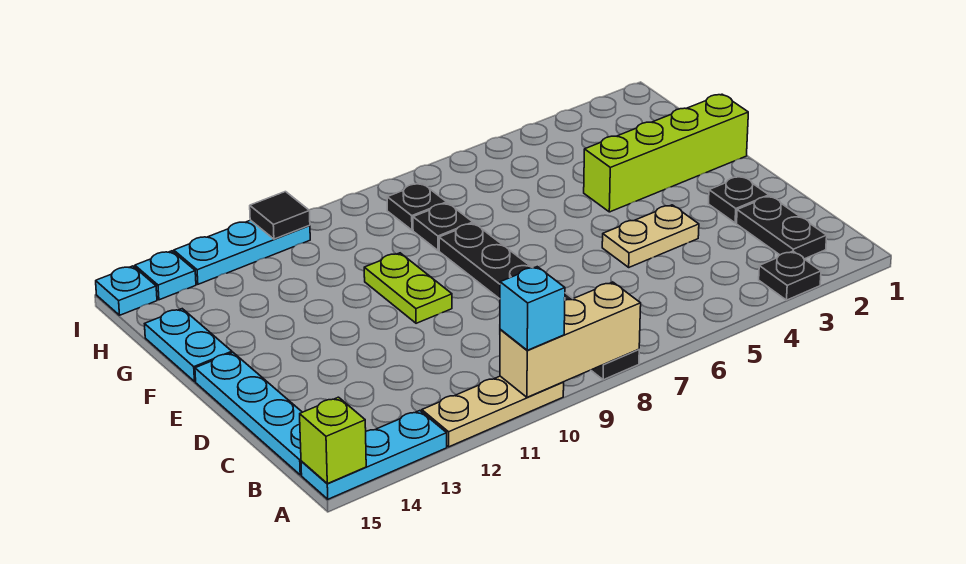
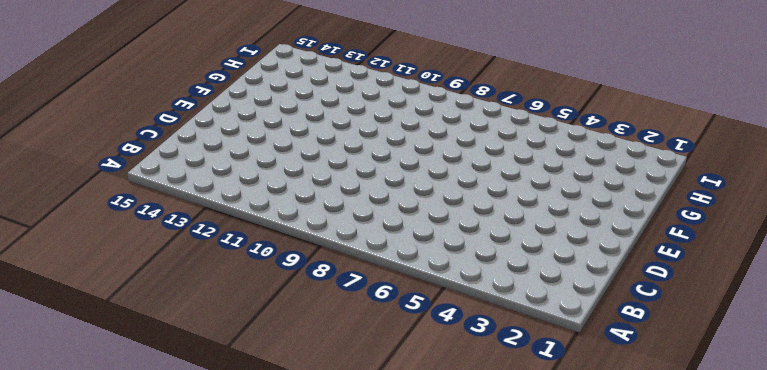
none -> black 1x1 plate [759,251,821,300]
none -> black 1x6 plate [439,223,639,380]
none -> tan 1x3 plate [422,376,564,447]

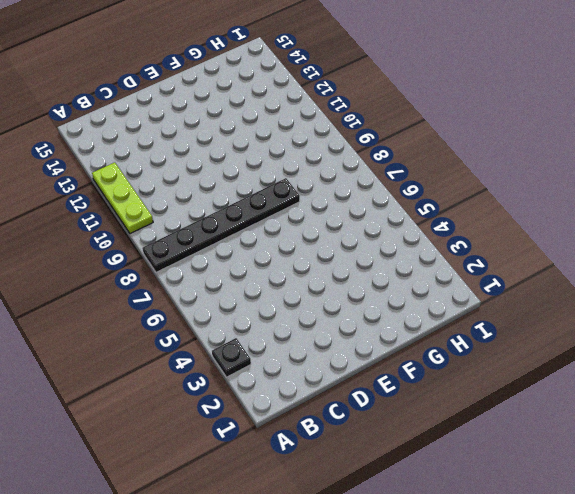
lime 1x3 plate [92,162,153,234] -> tan 1x3 plate [422,376,564,447]
none -> cyan 1x3 plate [301,411,447,499]
none -> black 1x2 plate [737,196,827,259]
none -> cyan 1x4 plate [195,353,302,475]

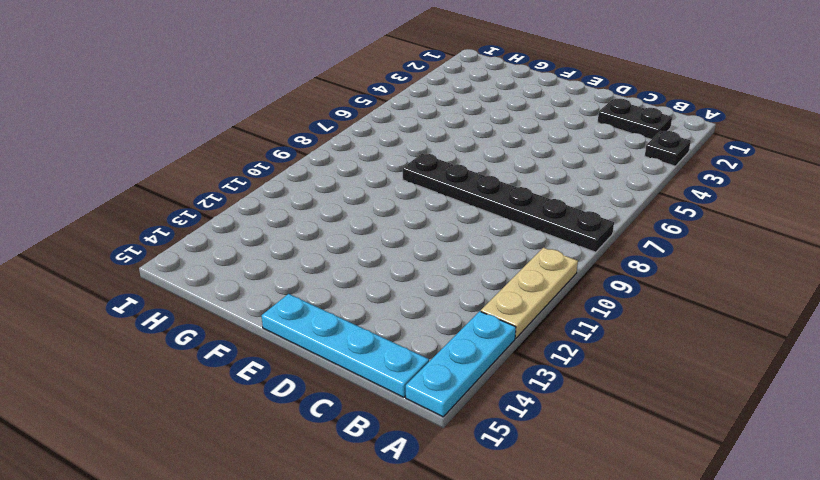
none -> black 1x1 plate [709,176,769,223]
none -> tan 1x2 plate [602,205,699,267]
none -> lime 1x2 plate [364,253,452,323]

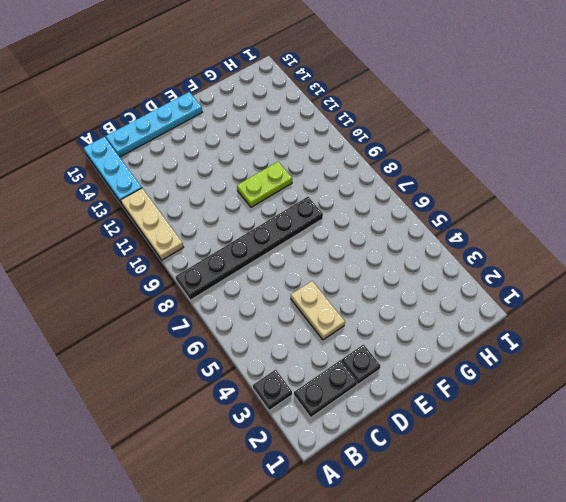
none -> lime 1x4 brick [584,94,748,212]
none -> cyan 1x2 plate [145,309,232,381]
none -> black 1x1 plate [413,203,473,250]

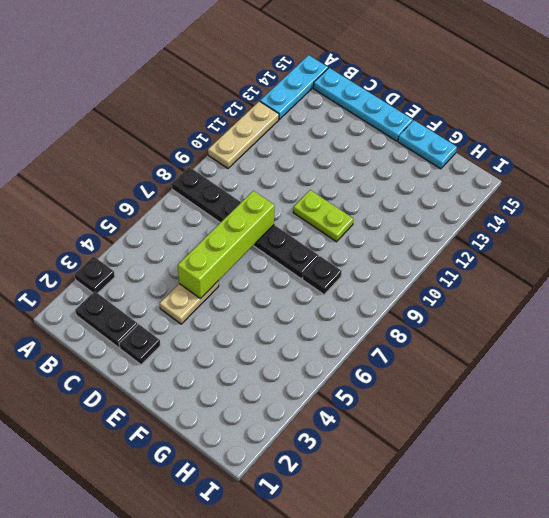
lime 1x4 brick [178,191,275,299] -> lime 1x4 brick moved to [584,94,748,212]
none -> black 1x1 plate [387,183,447,230]
none -> cyan 1x3 plate [174,220,310,284]
none -> cyan 1x1 plate [135,251,196,300]

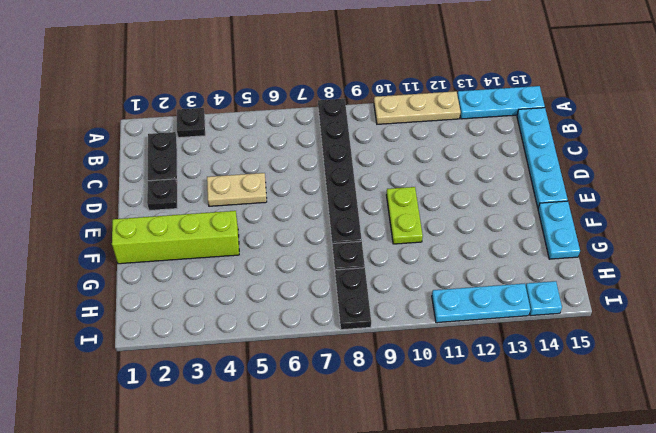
black 1x2 plate [335,268,371,330] -> black 1x1 plate [387,183,447,230]
none -> cyan 1x1 plate [96,266,157,315]
none -> tan 1x3 brick [500,282,641,397]
none -> lime 1x1 brick [300,397,366,484]

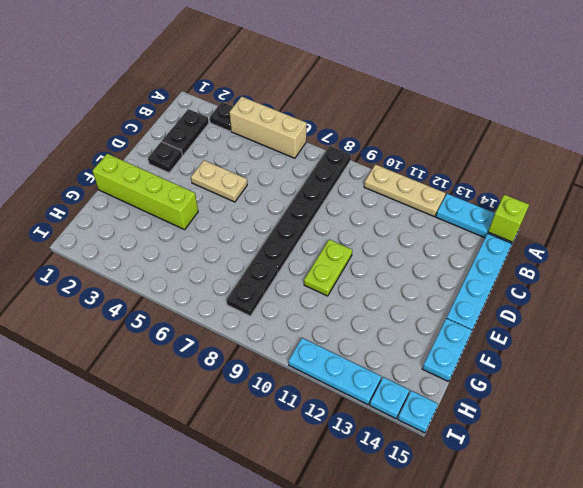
tan 1x3 brick [229,96,307,158] -> tan 1x3 brick moved to [500,282,641,397]
none -> black 1x1 tile [250,192,310,239]
none -> cyan 1x1 brick [500,267,565,350]

